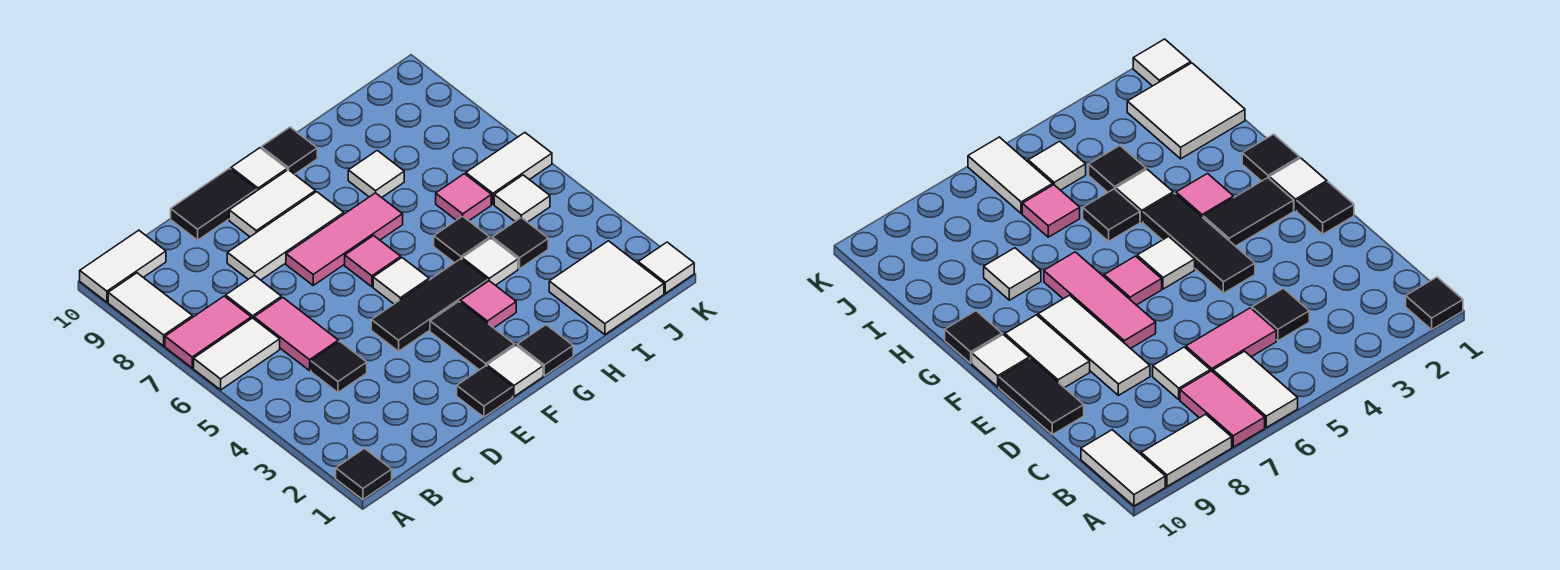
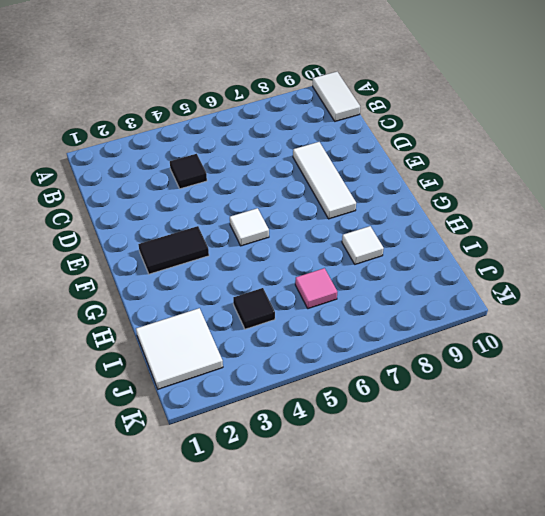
none -> black 1x1 tile [336,448,392,500]
none -> white 1x2 tile [194,318,280,390]
none -> pink 1x2 tile [165,296,251,368]
none -> white 1x2 tile [108,273,193,346]

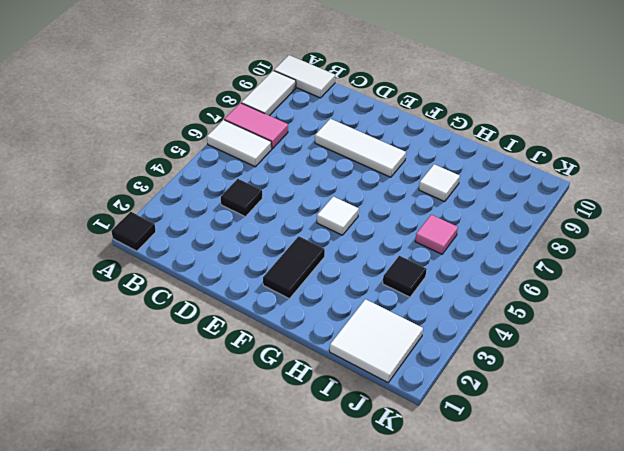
none -> pink 1x2 tile [254,298,338,371]
none -> white 1x1 tile [226,275,281,319]
none -> black 1x2 tile [171,168,257,240]
none -> black 1x1 tile [457,366,513,417]

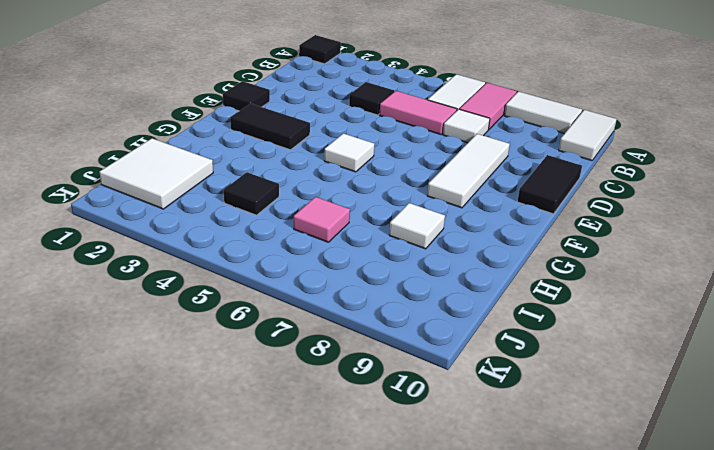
none -> black 1x3 tile [371,259,488,351]
none -> pink 1x3 tile [286,193,403,285]
none -> white 1x2 tile [229,170,315,237]
none -> white 1x1 tile [487,345,543,396]

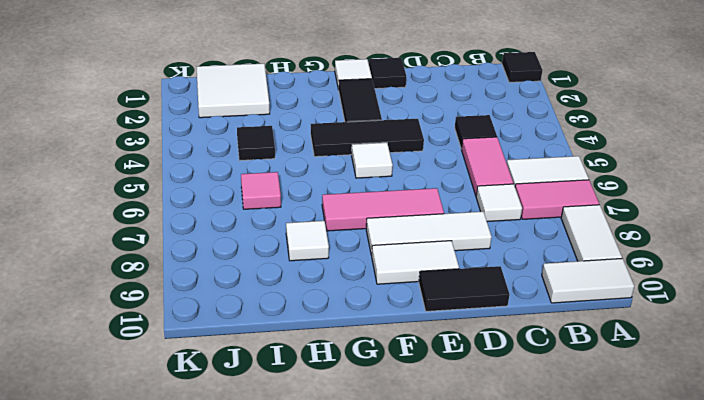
none -> pink 1x1 tile [345,236,401,287]
none -> white 1x1 tile [231,148,287,191]
none -> black 1x1 tile [517,325,573,376]
none -> pink 1x1 tile [460,281,516,328]

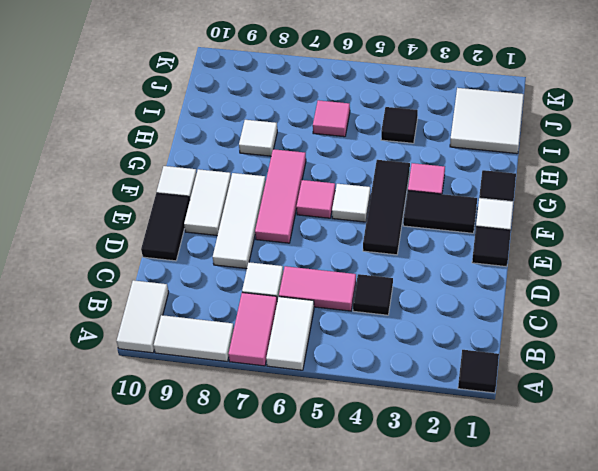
none -> black 1x1 tile [261,127,317,174]
none -> white 1x1 tile [462,238,518,285]
none -> black 1x1 tile [434,216,490,263]
none -> white 1x1 tile [494,175,550,222]

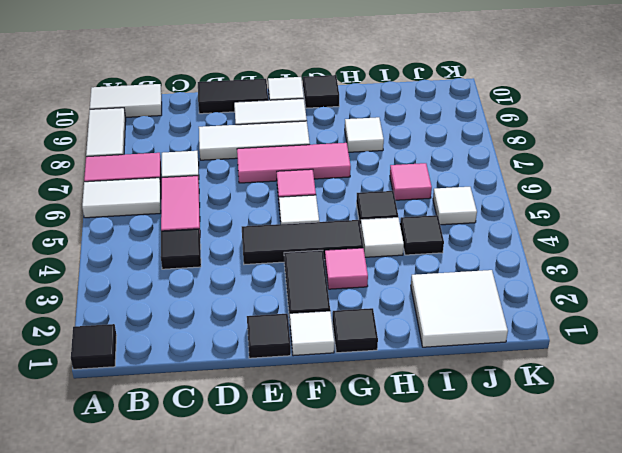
none -> white 1x2 tile [466,133,552,204]
none -> white 1x1 tile [638,242,694,293]

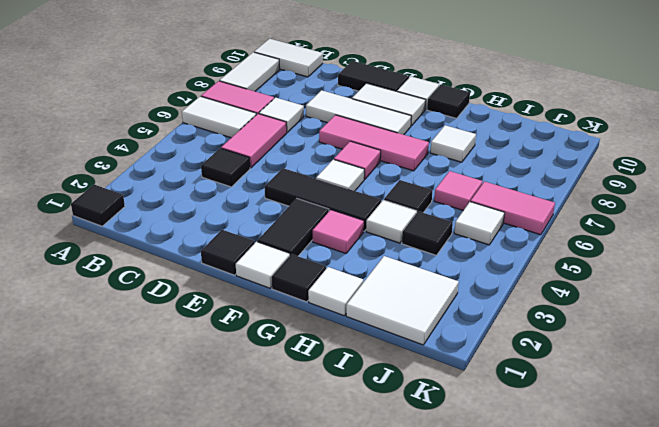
white 1x1 tile [308,267,363,316] -> white 1x1 tile moved to [638,242,694,293]
pink 1x2 tile [470,182,555,235] -> white 1x2 tile [466,133,552,204]

